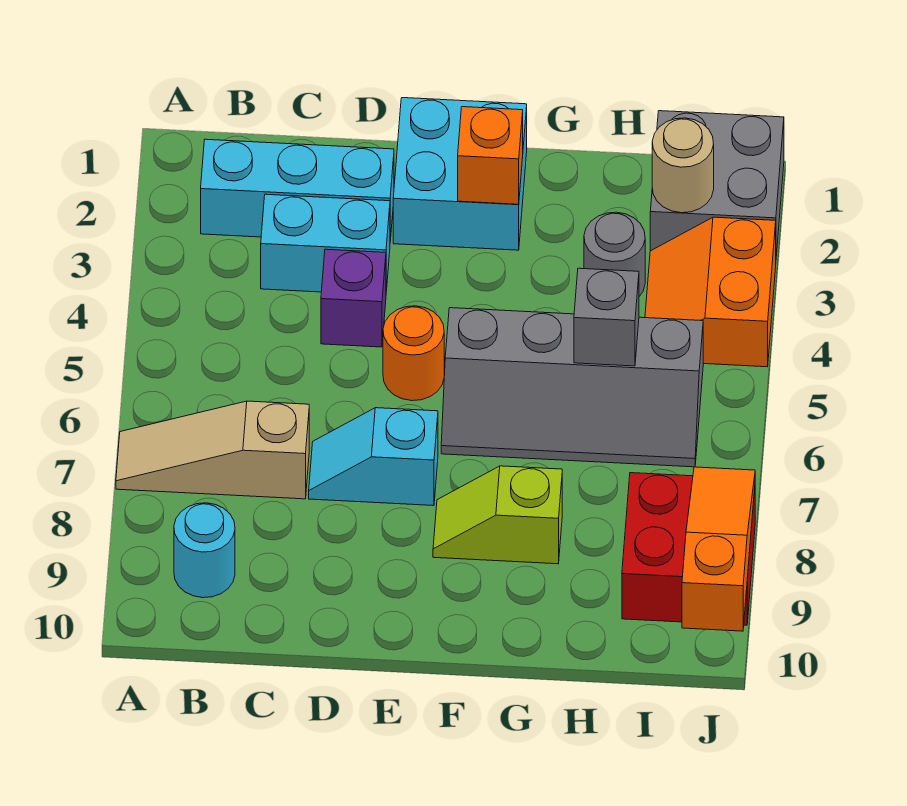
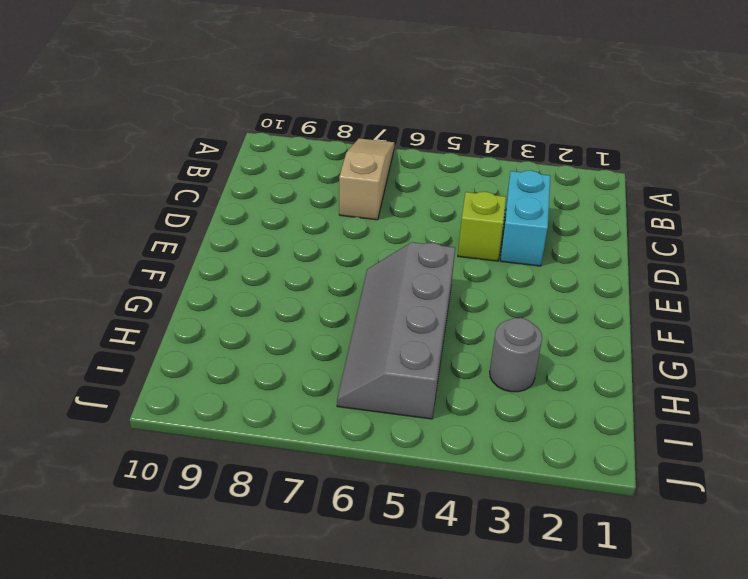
lime 1x1 brick [458,192,506,261] -> purple 1x1 brick [321,249,386,347]
none -> cyan 1x3 brick [201,139,394,241]
none -> cyan 1x1 round brick [174,503,235,598]
none -> cyan 1x2 slope [309,408,438,506]

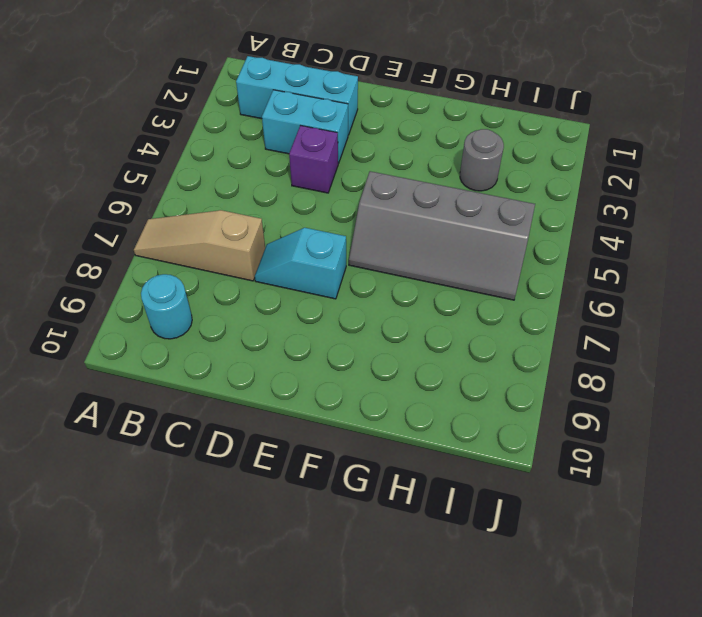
none -> cyan 2x2 brick [393,98,527,250]
none -> orange 1x1 round brick [383,306,444,401]
none -> lime 1x2 slope [433,466,562,564]

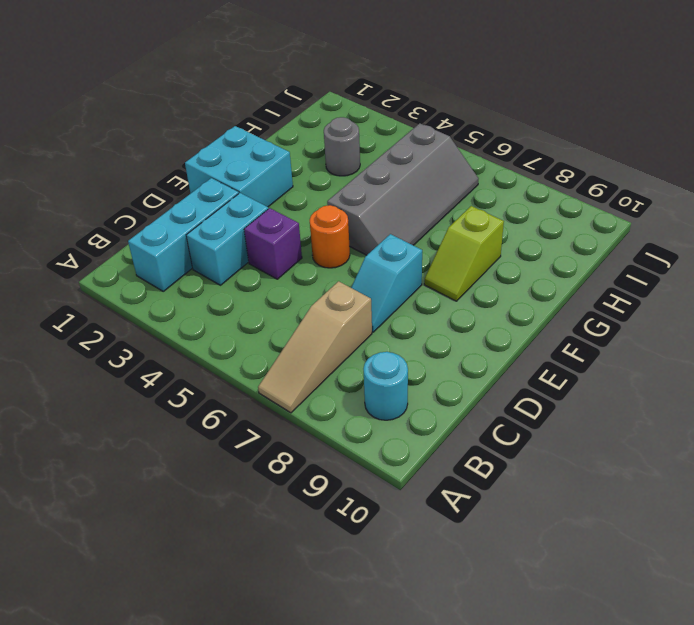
none -> grey 2x2 brick [650,111,784,256]
none -> orange 2x2 slope [645,217,776,367]
none -> red 2x2 brick [622,473,755,625]

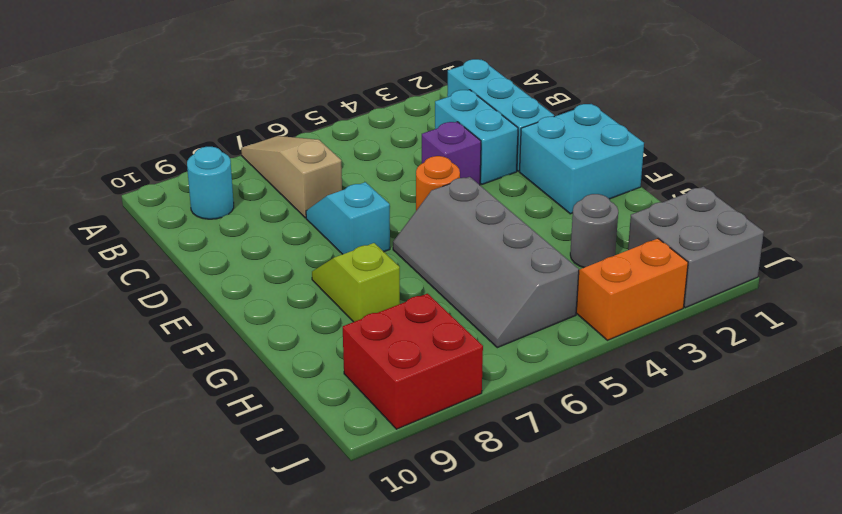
none -> orange 1x1 brick [458,107,523,204]
none -> grey 1x1 brick [574,268,639,366]
none -> tan 1x1 round brick [652,118,714,213]

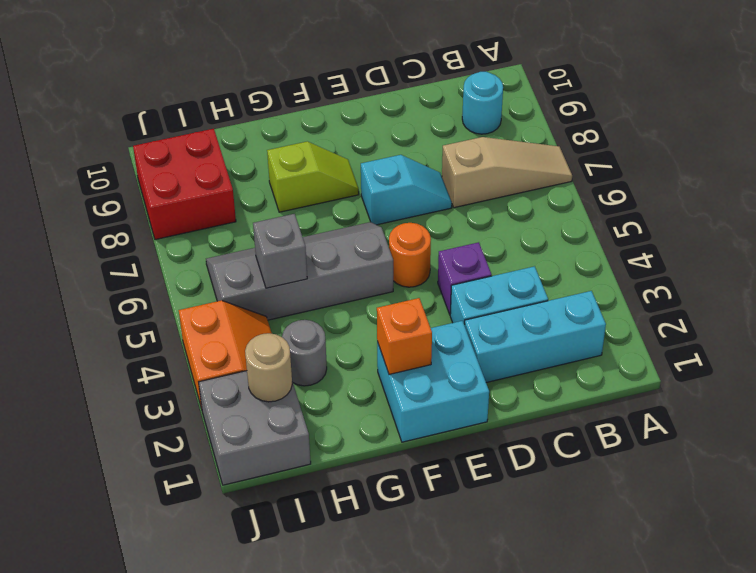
none -> orange 1x3 slope [682,467,755,631]

